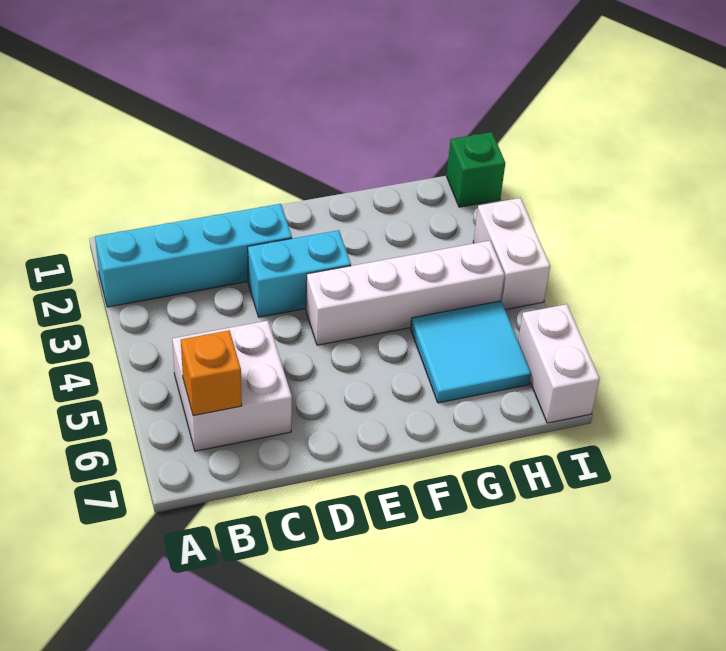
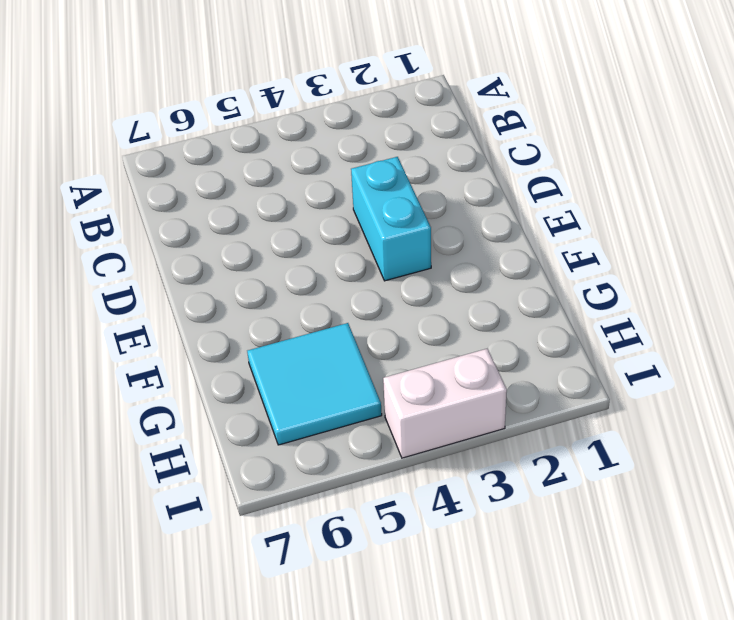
none -> cyan 1x4 brick [95,204,292,307]
none -> white 2x2 brick [172,321,292,451]

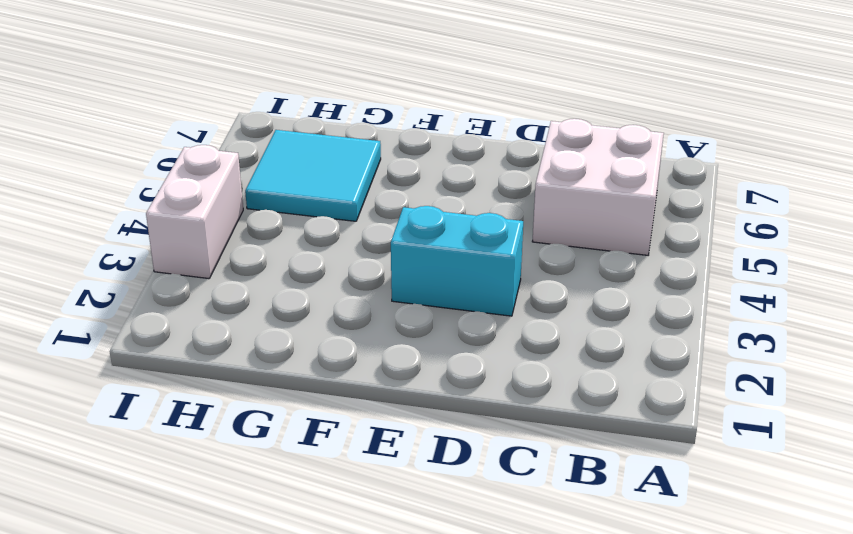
none -> cyan 1x4 brick [95,204,292,307]
none -> white 1x4 brick [306,241,504,345]

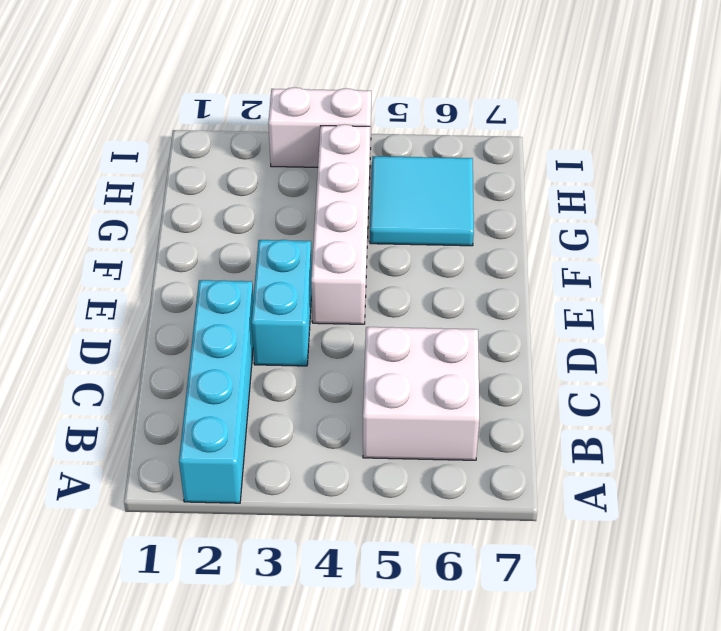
none -> green 1x1 brick [446,132,505,207]
none -> white 1x2 brick [518,304,600,423]

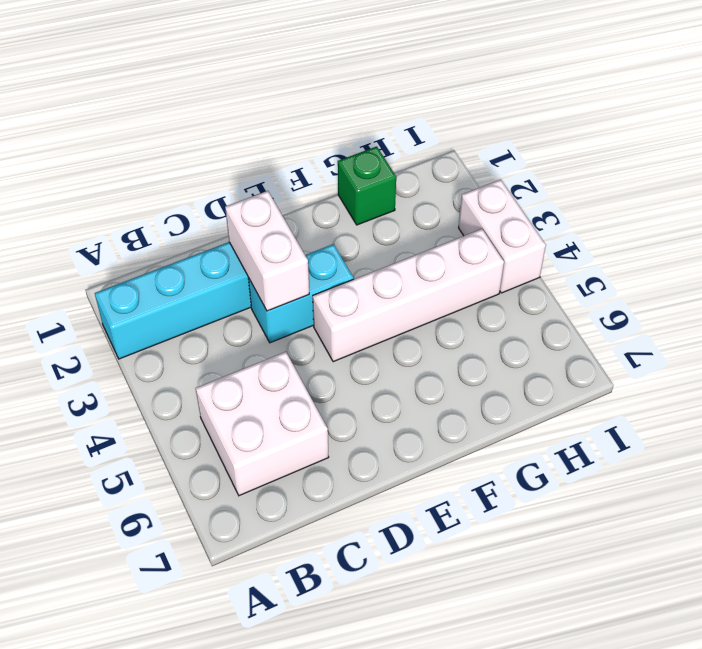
white 1x2 brick [225,191,309,311] -> white 1x2 brick moved to [518,304,600,423]
green 1x1 brick [338,146,396,225] -> green 1x1 brick moved to [446,132,505,207]
none -> cyan 2x2 tile [411,301,531,403]
none -> orange 1x1 brick [181,330,242,416]

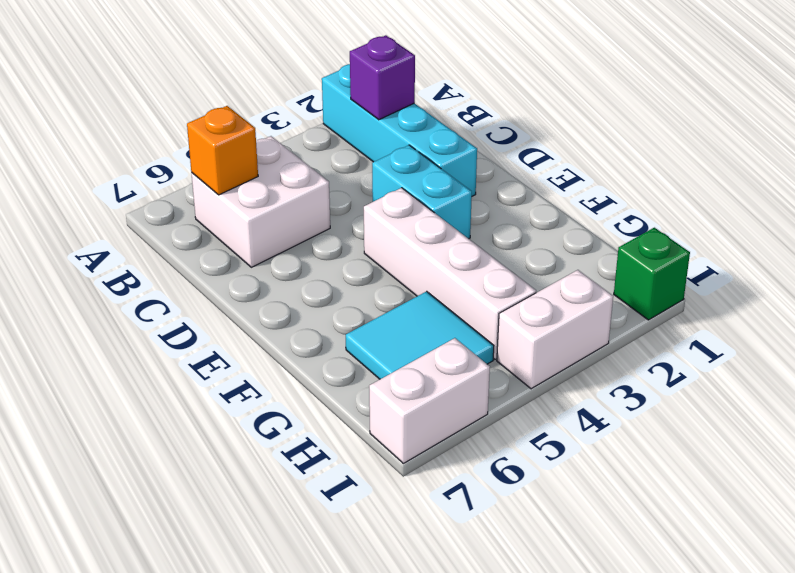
purple 1x1 brick [350,35,415,120] -> none

